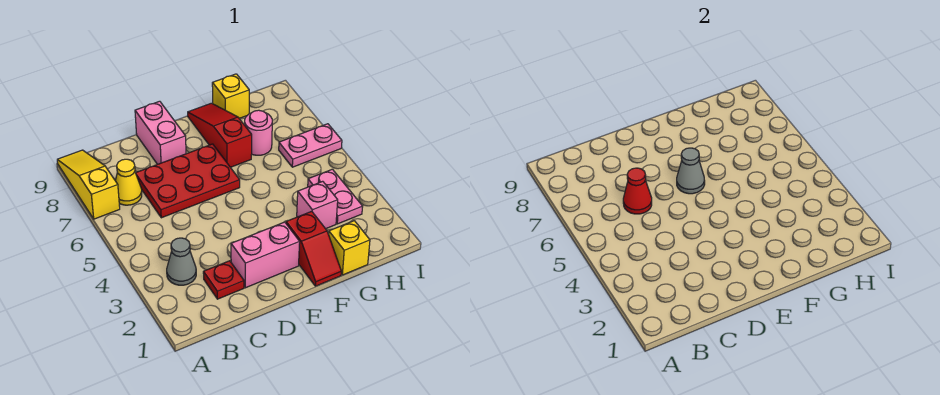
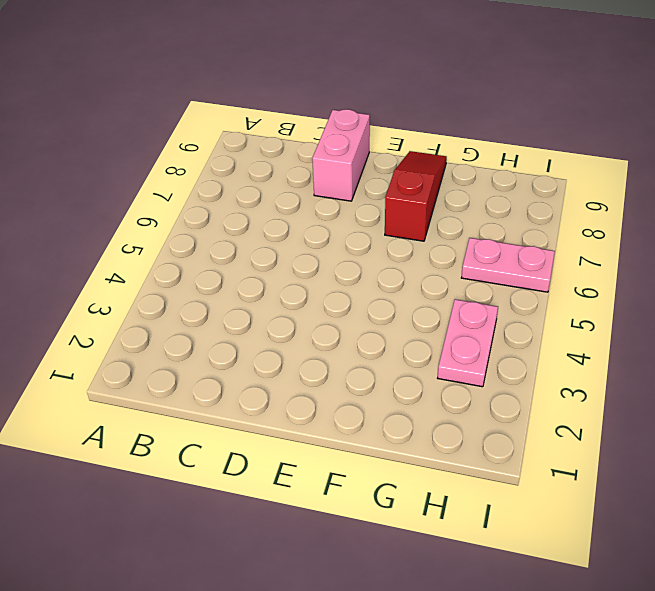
none -> yellow 1x3 slope [57,150,120,219]
none -> grey 1x1 cone [167,238,196,285]
none -> yellow 1x1 cone [116,159,142,205]

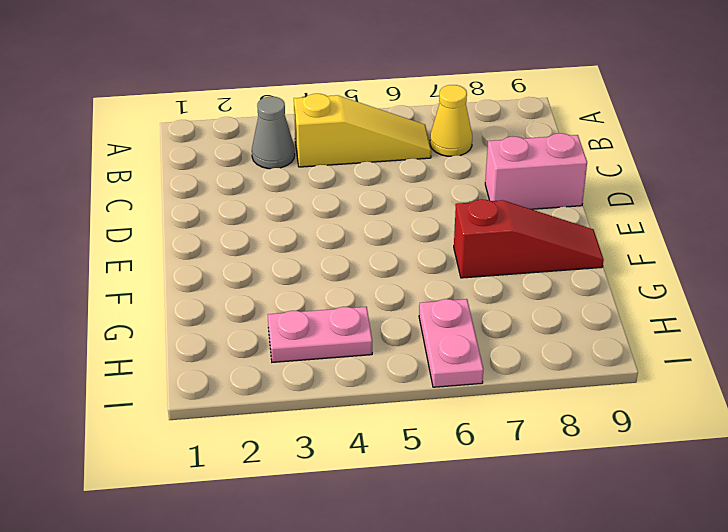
yellow 1x3 slope [294,94,431,167] -> yellow 1x3 slope moved to [57,150,120,219]
none -> red 1x1 plate [203,261,244,299]
none -> red 2x3 plate [136,144,240,218]
none -> pink 1x2 brick [231,222,300,288]

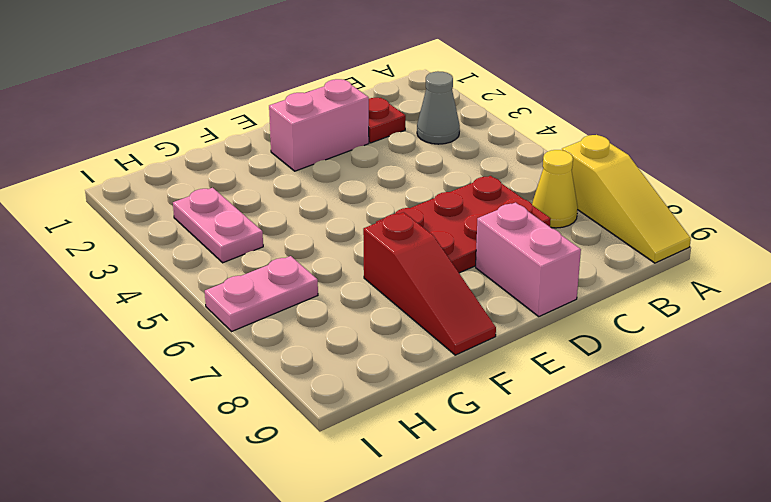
none -> red 1x2 slope [286,211,341,286]
none -> yellow 1x1 brick [329,221,370,275]
none -> pink 1x1 brick [297,181,338,229]

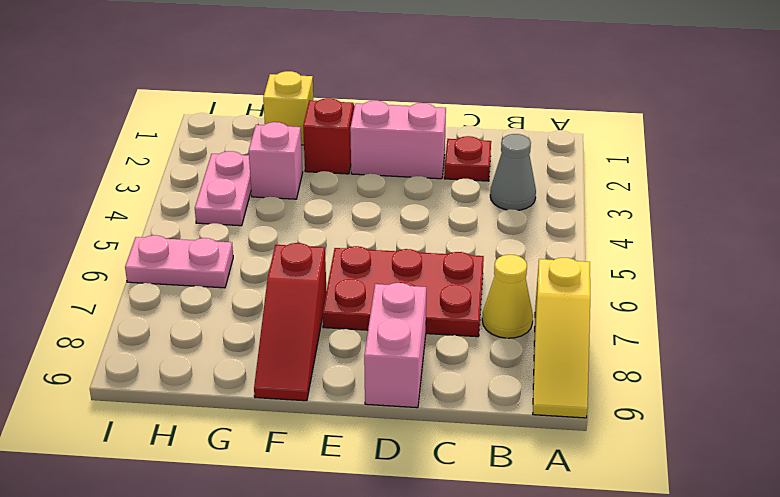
none -> pink 1x1 round brick [245,110,272,155]
none -> yellow 1x1 brick [212,74,249,118]
none -> red 1x1 cone [623,168,652,214]

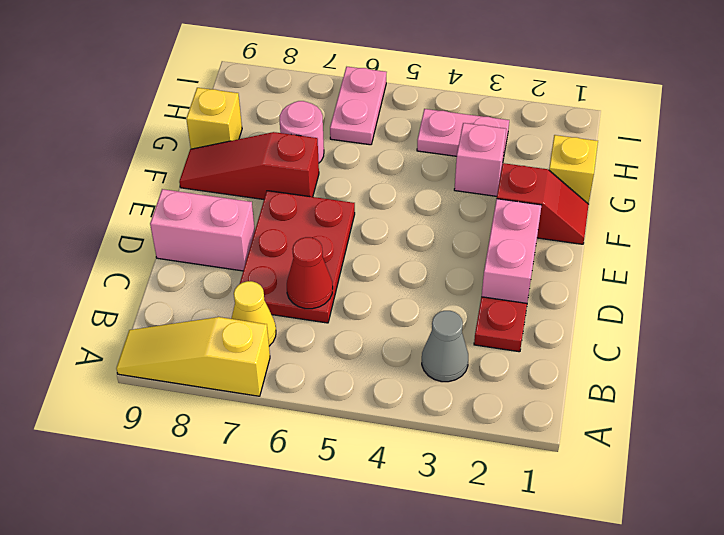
none -> grey 1x1 cone [677,148,705,194]

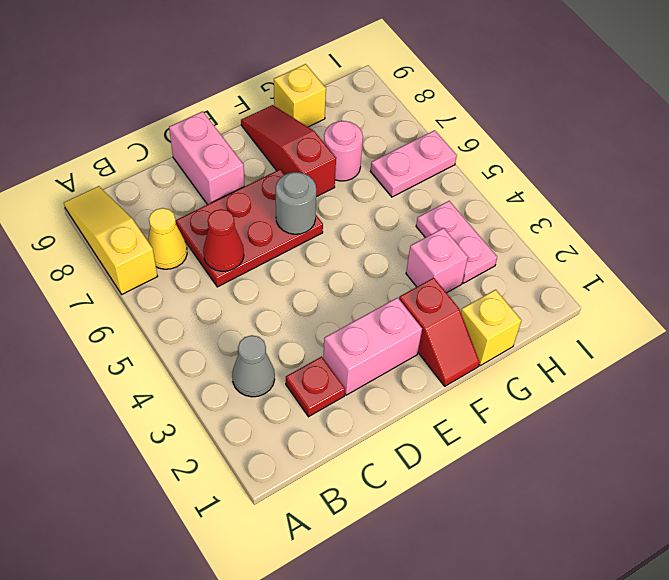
grey 1x1 round brick [276,172,316,234] -> grey 1x1 cone [677,148,705,194]

